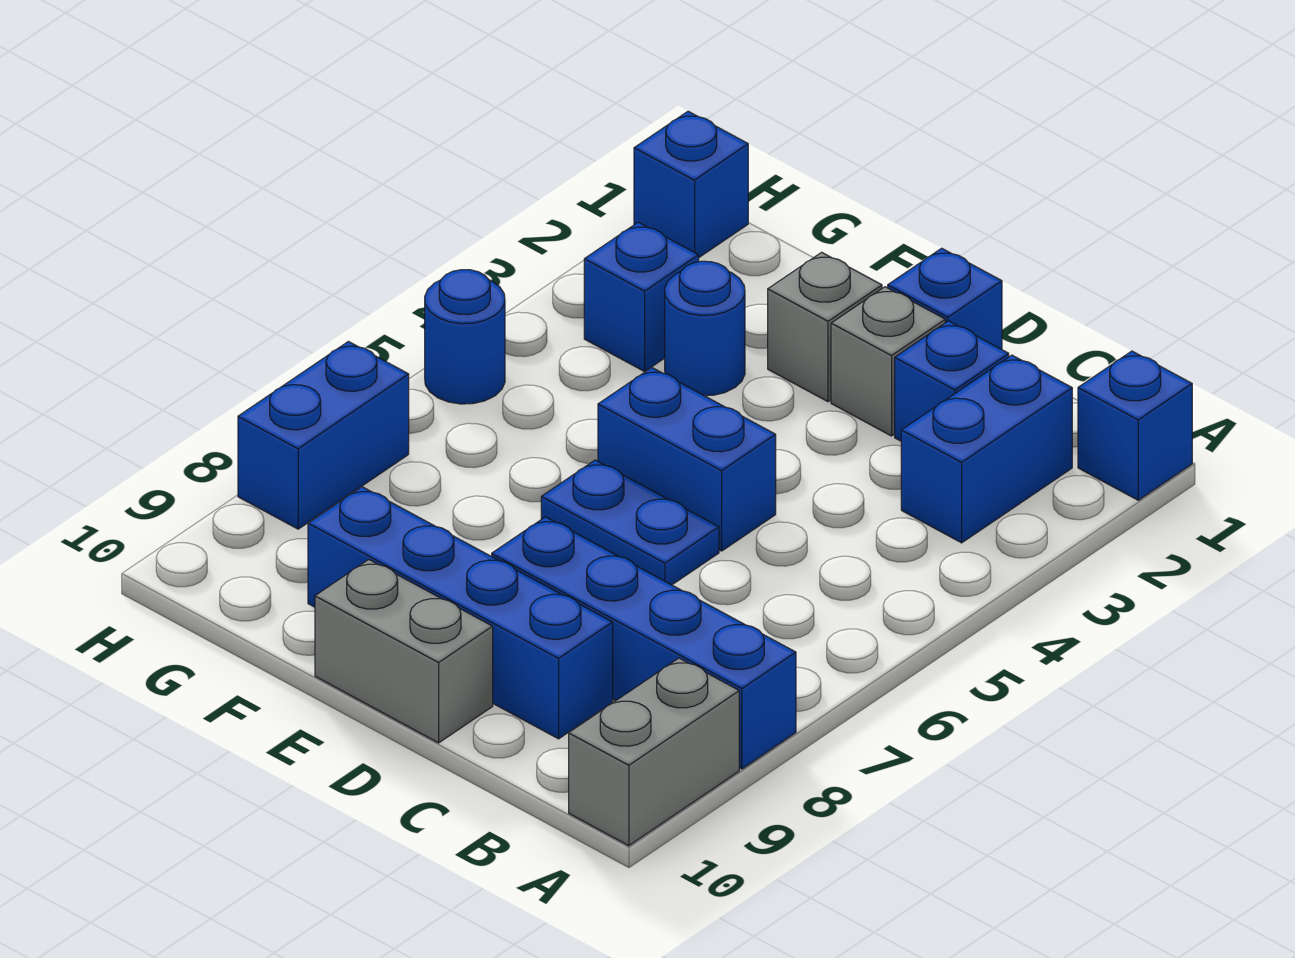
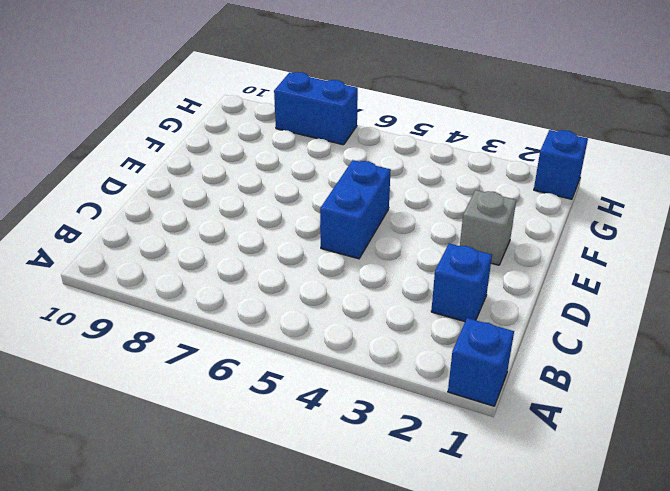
none -> blue 1x4 brick [492,517,796,769]
none -> grey 1x2 brick [569,658,739,846]
none -> blue 1x2 brick [901,355,1072,543]

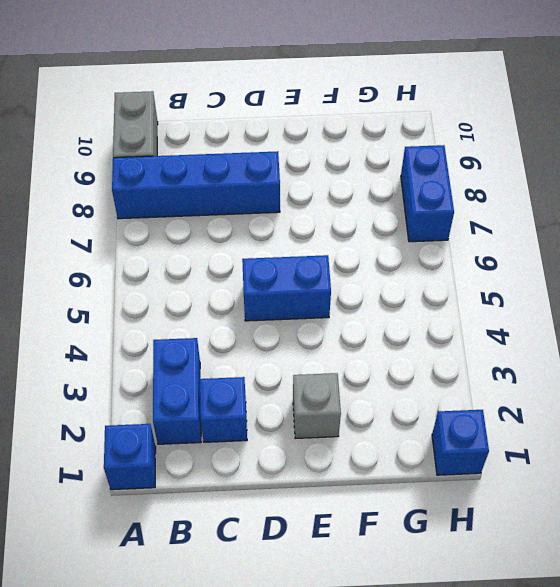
none -> blue 1x4 brick [308,487,613,739]
none -> blue 1x1 brick [888,248,1002,350]
none -> grey 1x1 brick [831,287,945,436]

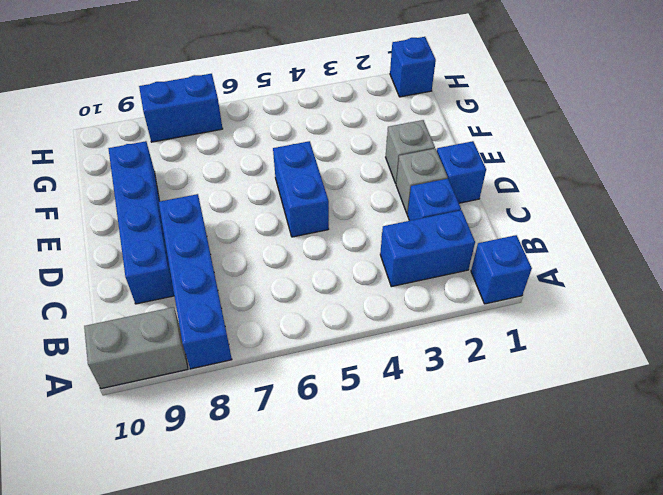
none -> blue 1x2 plate [541,460,719,585]
none -> grey 1x2 brick [315,560,493,743]
none -> blue 1x1 round brick [665,261,745,396]

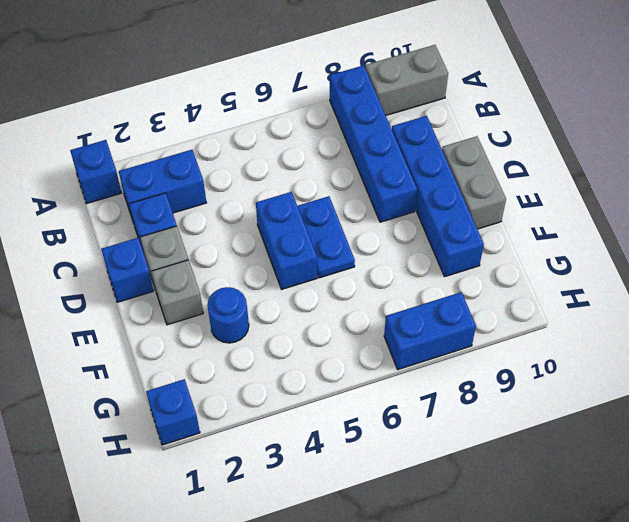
none -> blue 1x1 brick [584,222,699,371]
none -> blue 1x1 round brick [425,270,505,404]

